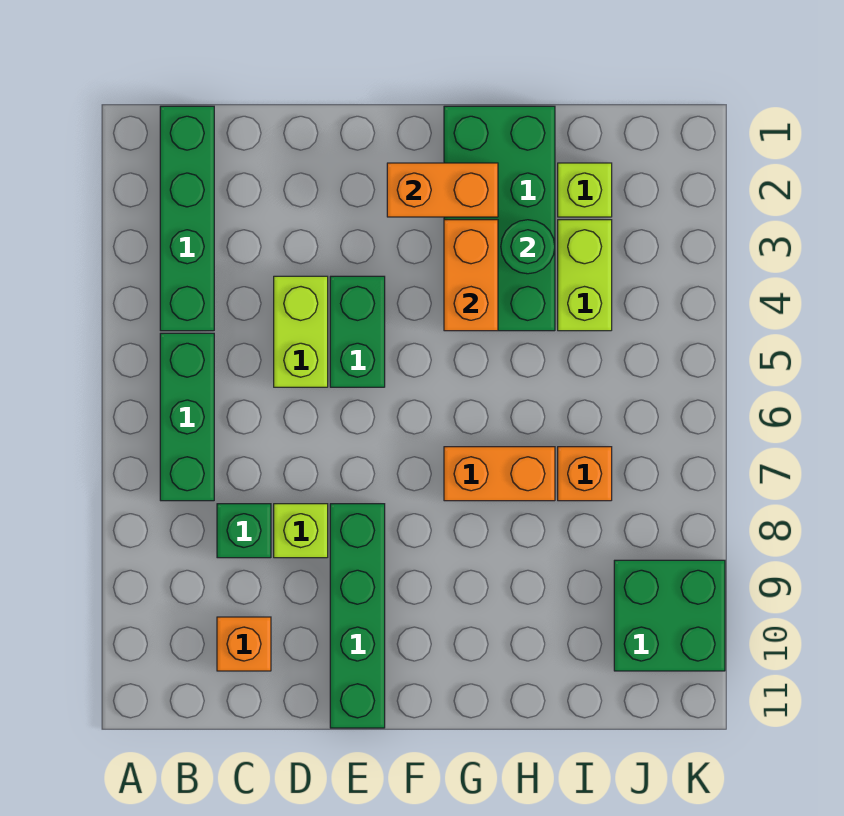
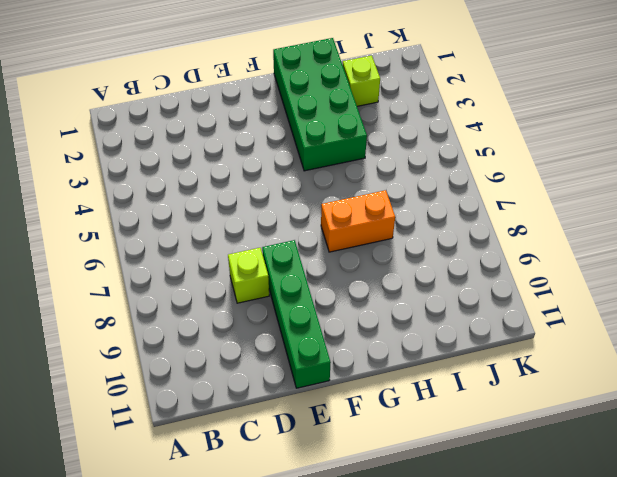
none -> green 1x4 brick [160,106,214,331]
none -> green 1x3 brick [160,333,214,501]
none -> green 1x1 brick [217,504,271,558]

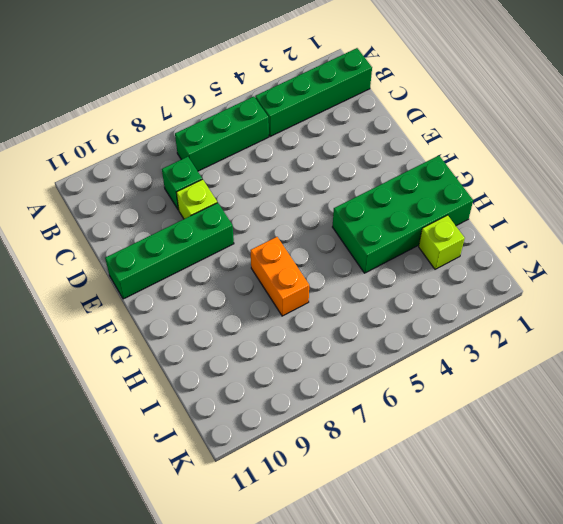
none -> orange 1x1 brick [217,617,271,671]
none -> lime 1x2 brick [274,276,328,387]
none -> green 1x2 brick [330,276,385,387]

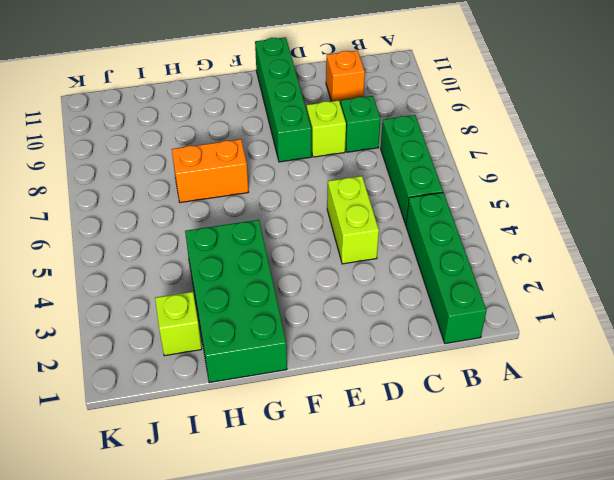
none -> green 1x2 brick [330,276,385,387]
none -> lime 1x2 brick [558,220,612,331]
none -> orange 1x1 brick [558,447,612,501]

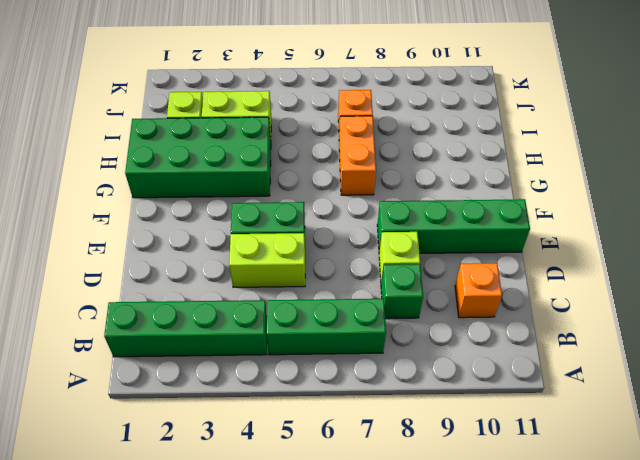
none -> green 2x2 brick [614,560,725,671]
none -> orange 1x2 brick [387,163,498,217]
none -> orange 1x2 brick [444,220,498,331]

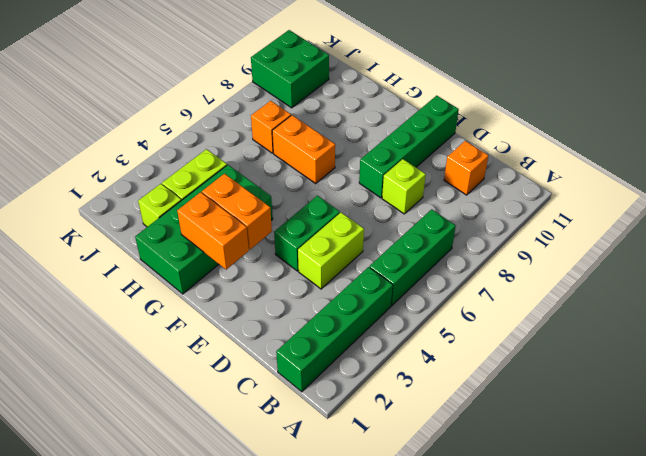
orange 1x2 brick [202,174,272,250] -> orange 1x2 brick turned to [444,220,498,331]
none -> green 1x1 brick [217,504,271,558]
none -> green 1x1 round brick [501,220,555,274]

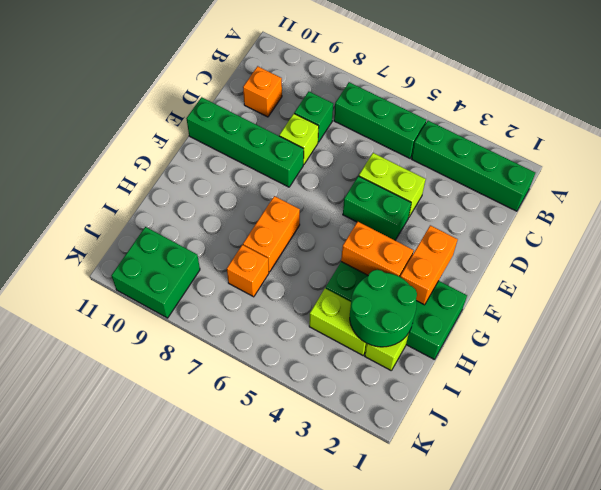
green 2x2 round brick [350,270,417,347] -> green 1x1 round brick [501,220,555,274]

